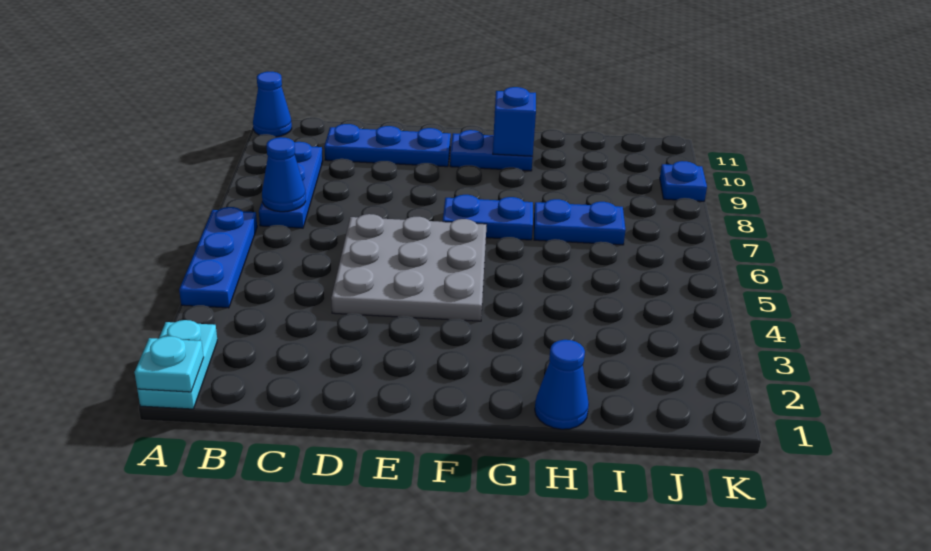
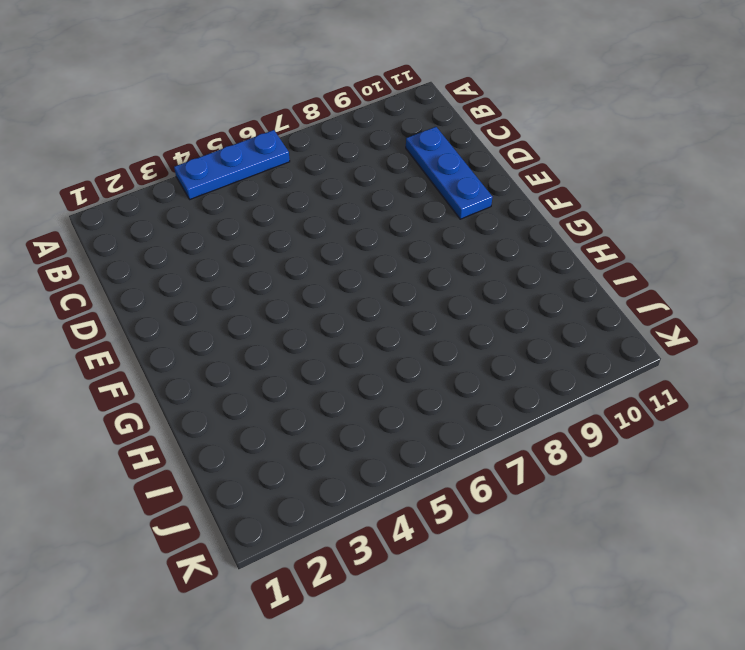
none -> cyan 1x2 plate [138,320,217,409]
none -> blue 1x1 cone [253,72,292,137]
none -> blue 1x3 plate [259,142,323,228]

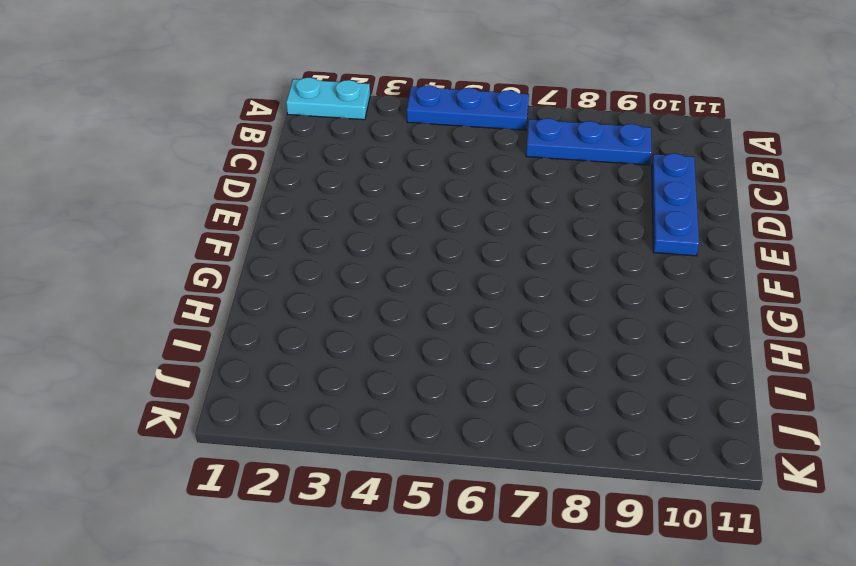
none -> blue 1x1 cone [253,72,292,137]
none -> grey 3x3 plate [331,214,487,321]
none -> blue 1x2 plate [443,195,533,240]

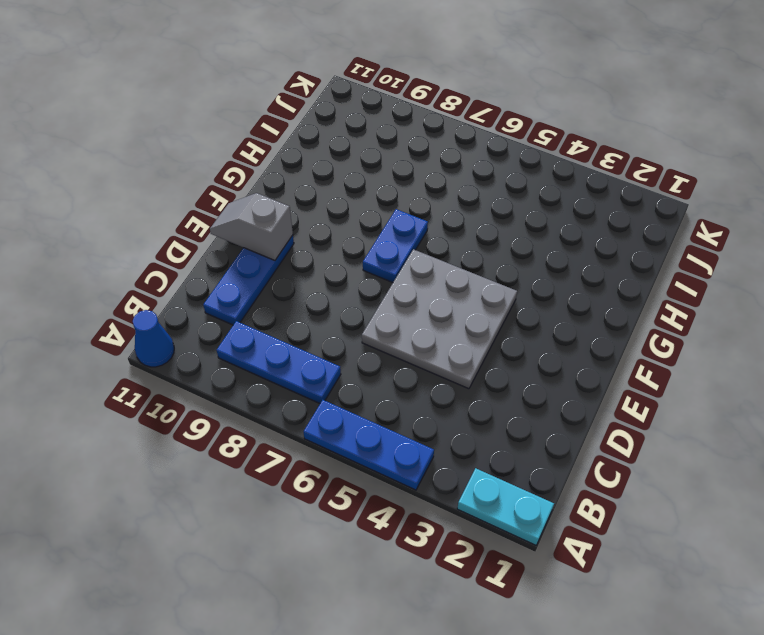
grey 1x2 slope [210,193,293,260] -> none
none -> blue 1x2 plate [450,130,533,171]
none -> blue 1x1 cone [535,340,589,429]
none -> blue 1x2 plate [534,199,626,245]

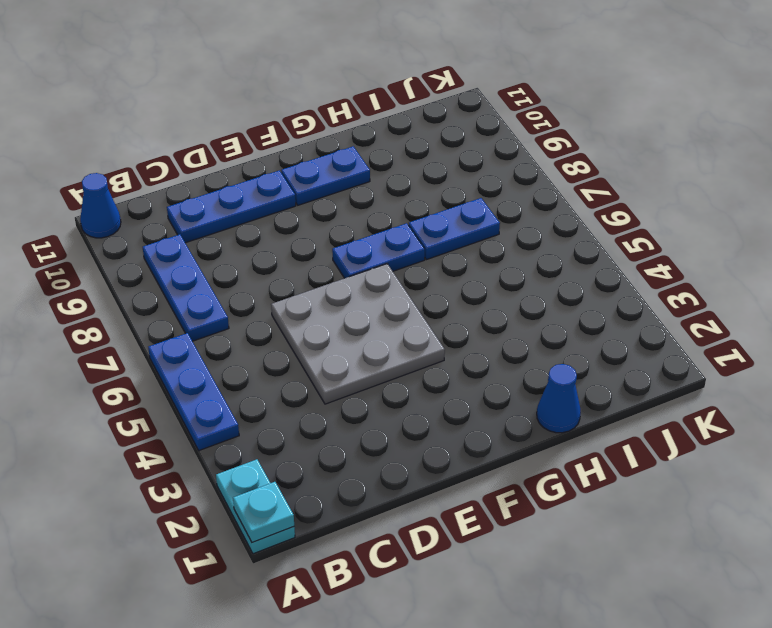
none -> blue 1x1 plate [660,161,707,201]
none -> blue 1x1 cone [262,137,306,212]
none -> blue 1x1 brick [493,87,536,156]

